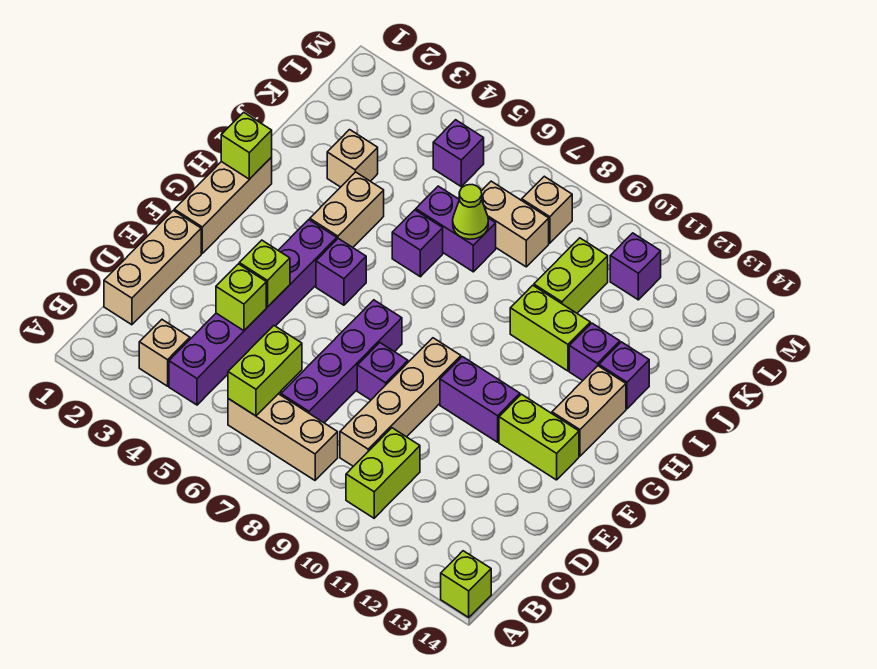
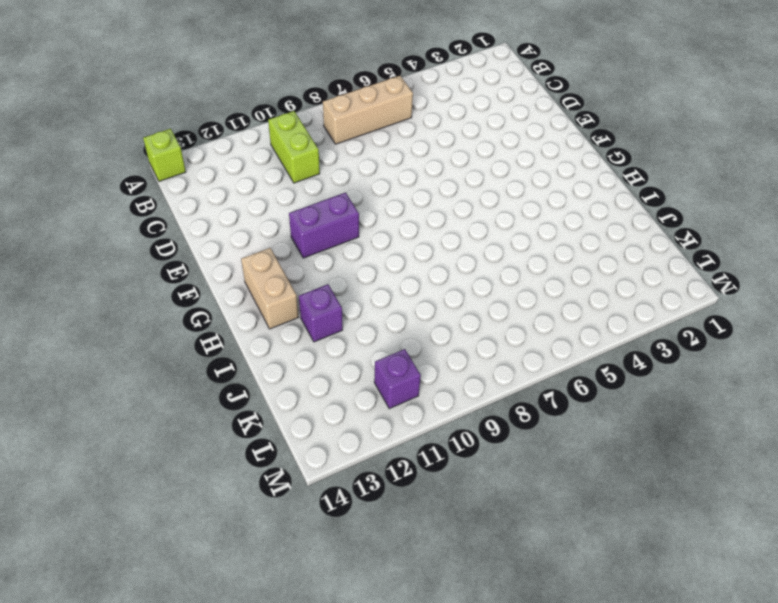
none -> tan 1x1 brick [139,320,190,386]
none -> purple 1x6 brick [169,220,337,405]
none -> tan 1x3 brick [104,210,201,325]
none -> purple 1x4 brick [281,300,402,423]

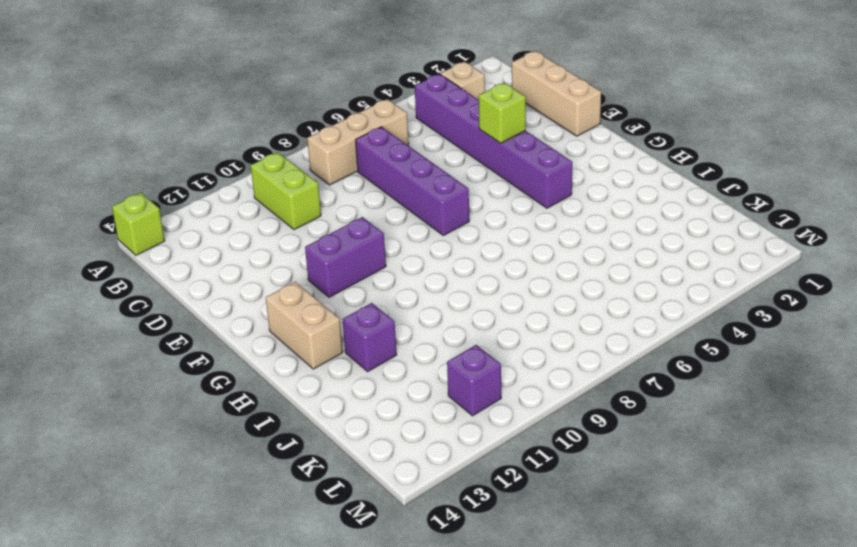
none -> tan 1x4 brick [340,338,461,466]
none -> purple 1x1 brick [357,343,408,400]
none -> tan 1x3 brick [174,157,272,253]
none -> lime 1x2 brick [499,394,579,480]

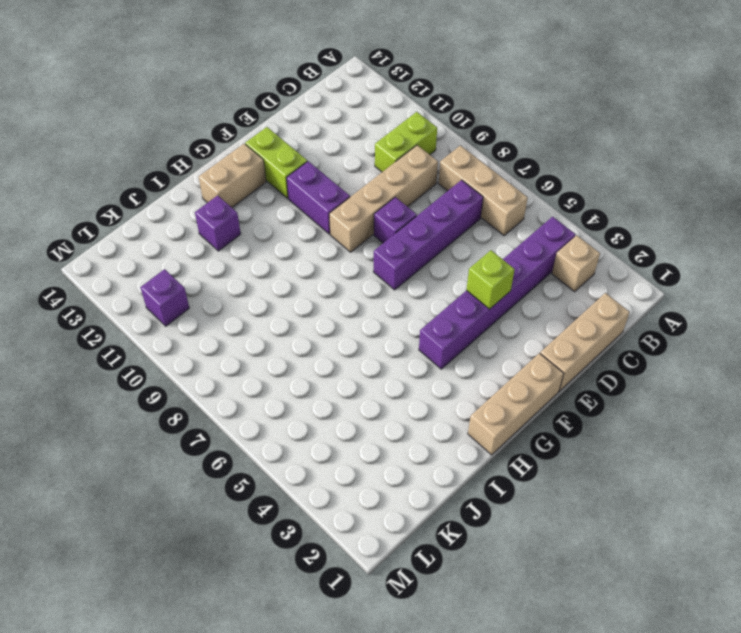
none -> lime 1x1 brick [441,551,491,617]
none -> purple 1x1 brick [316,238,366,305]
none -> tan 1x2 brick [310,172,384,247]
none -> purple 1x1 brick [392,210,443,277]

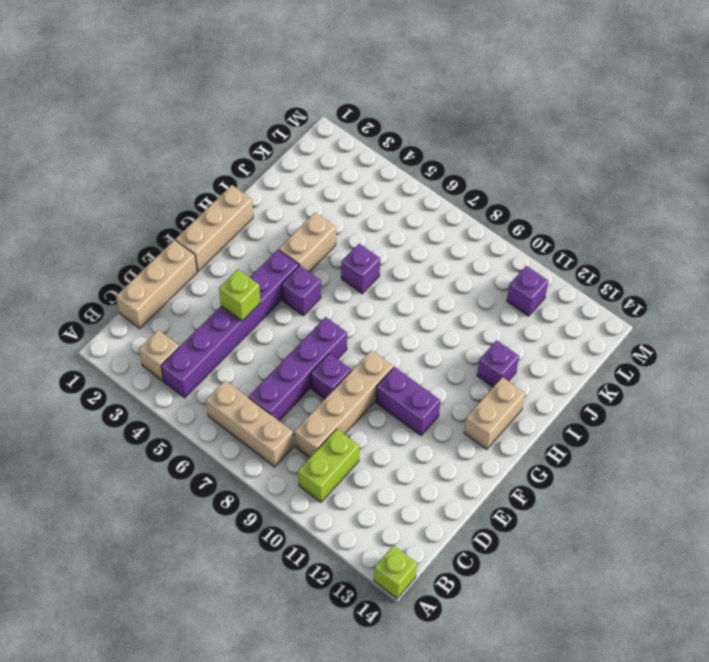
none -> lime 1x2 brick [499,394,579,480]
none -> lime 1x2 brick [510,285,590,371]
none -> purple 1x1 brick [599,342,649,409]
none -> tan 1x1 brick [327,130,378,187]

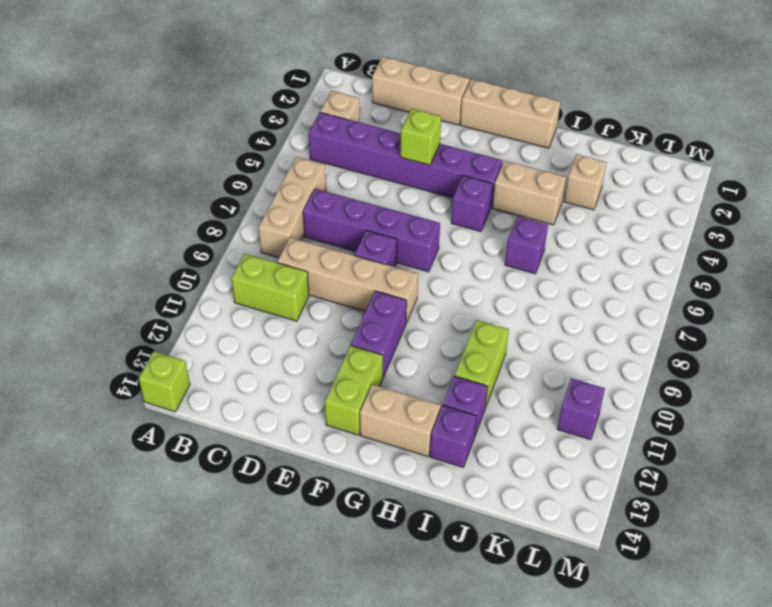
none -> purple 1x2 brick [416,186,496,272]
none -> lime 1x2 brick [534,238,608,313]
none -> tan 1x2 brick [481,181,549,267]
none -> purple 1x1 brick [433,120,484,186]

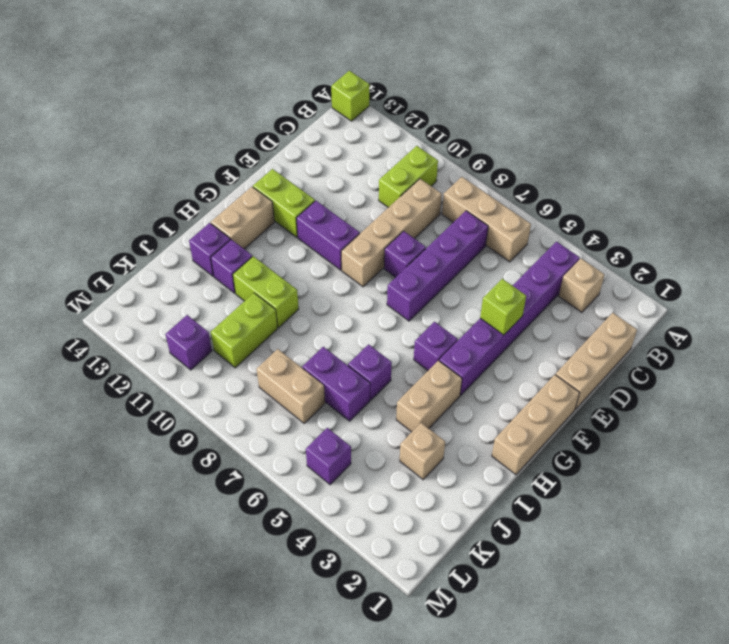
none -> tan 1x1 brick [522,176,572,243]
none -> lime 1x2 brick [228,326,302,416]
none -> lime 1x1 brick [216,264,266,331]
none -> lime 1x1 brick [221,112,272,179]

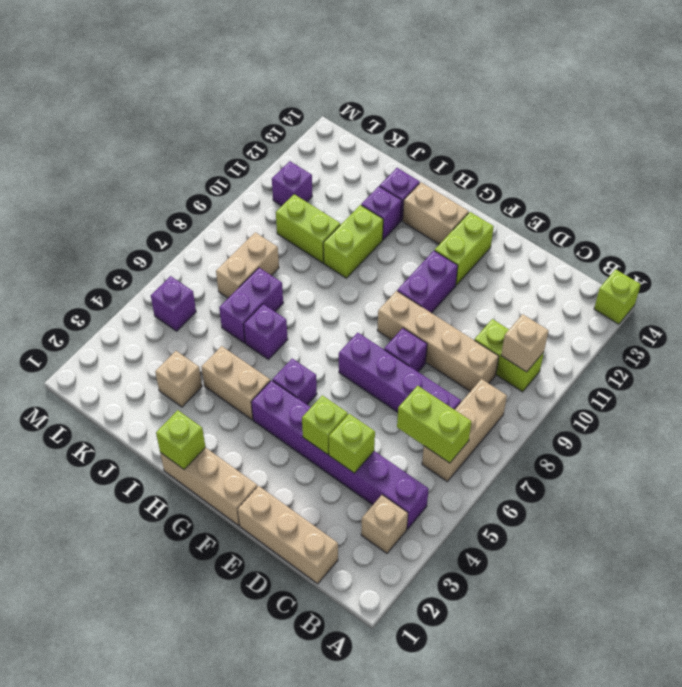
tan 1x1 brick [501,314,549,372] -> tan 1x1 brick moved to [522,176,572,243]
none -> lime 1x1 cone [453,185,488,239]

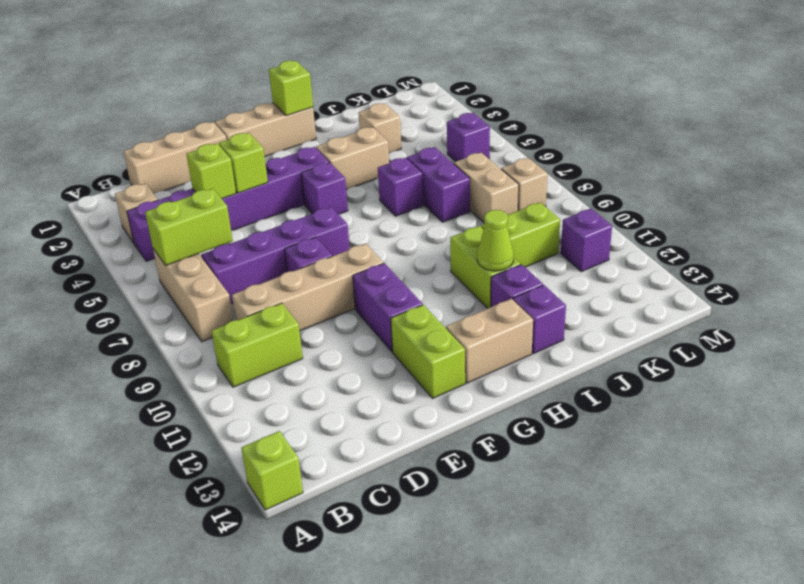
lime 1x1 cone [477,210,514,271] -> lime 1x1 cone moved to [453,185,488,239]

